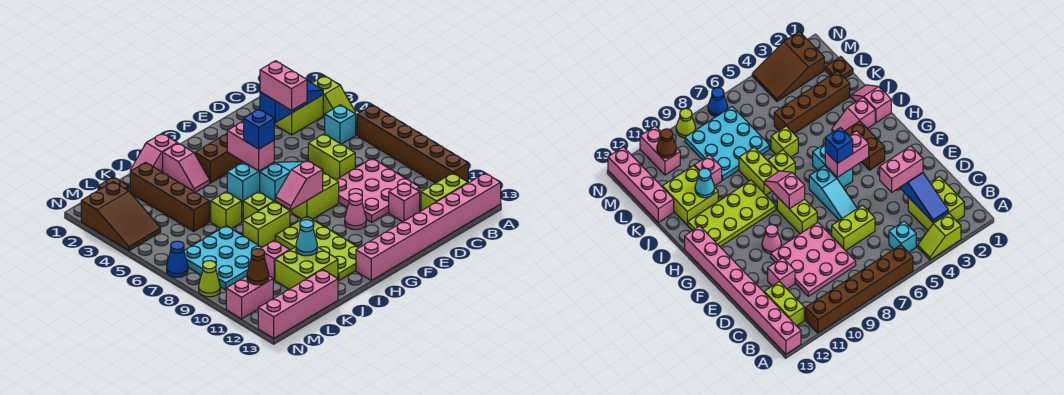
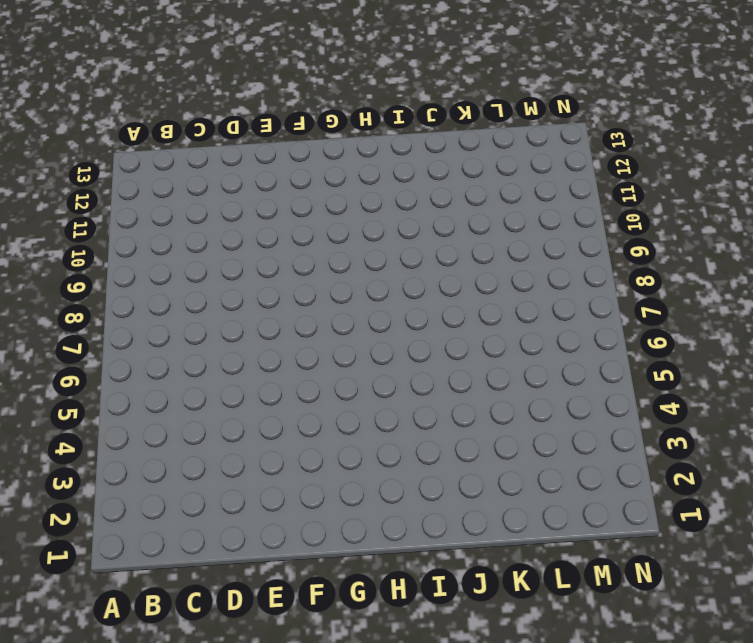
none -> lime 1x2 slope [312,76,356,116]
none -> brown 1x6 brick [357,105,468,183]
none -> pink 1x8 brick [356,173,501,280]
none -> lime 2x2 brick [274,95,323,135]

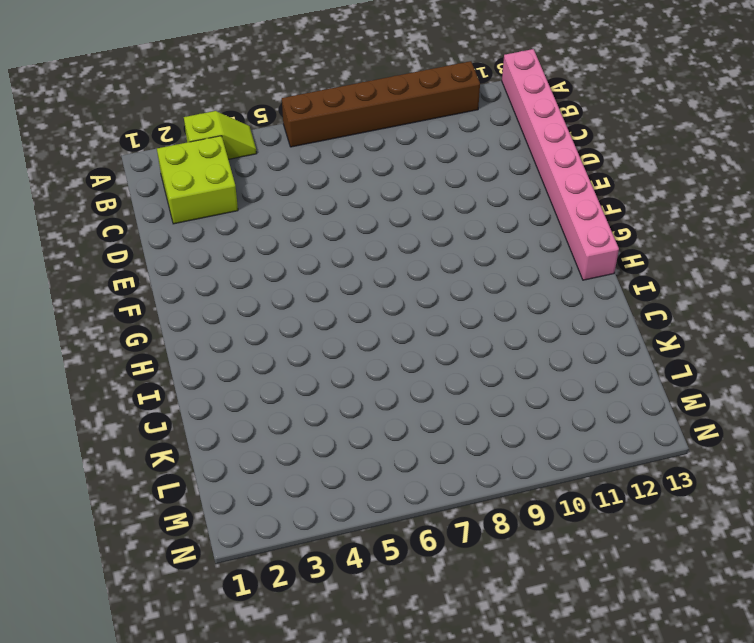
none -> cyan 1x1 brick [325,105,356,144]
none -> lime 1x2 brick [421,173,468,211]
none -> pink 3x3 plate [336,158,420,222]
none -> lime 1x2 brick [308,134,355,180]

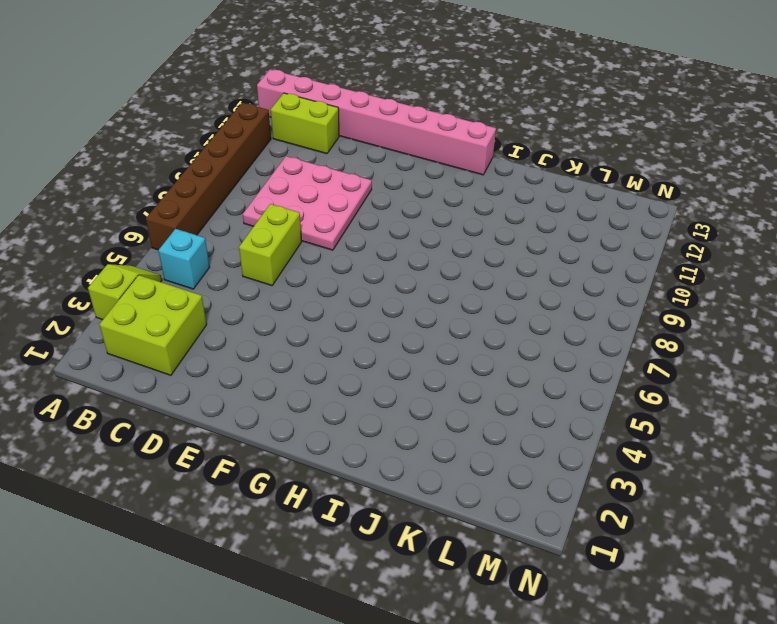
none -> pink 1x1 brick [389,183,420,222]
none -> cyan 1x3 slope [260,161,305,202]
none -> lime 1x2 brick [292,173,339,219]
none -> pink 1x1 cone [345,193,366,229]

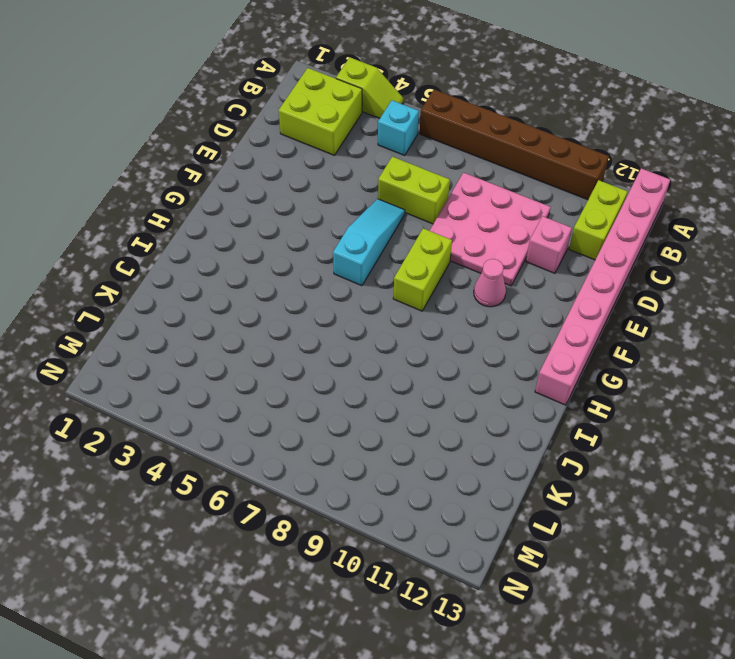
none -> brown 1x2 brick [195,134,242,183]
none -> cyan 1x2 brick [227,162,274,203]
none -> lime 2x4 plate [275,216,359,280]
none -> pink 1x2 slope [130,133,177,172]

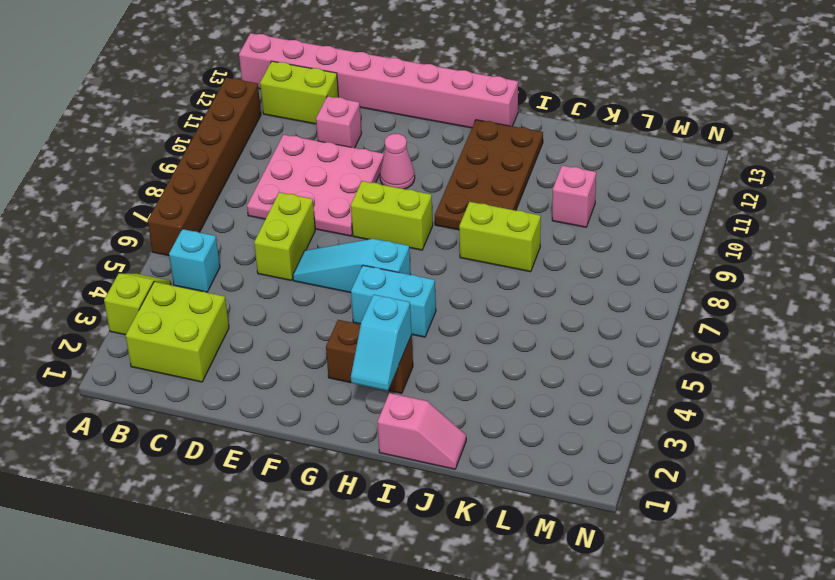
cyan 1x2 slope [351,295,412,391] -> none
brown 2x4 plate [435,120,543,230] -> lime 2x4 plate [275,216,359,280]
none -> pink 1x2 slope [163,143,210,192]
none -> lime 1x1 brick [243,192,274,220]
none -> lime 1x1 brick [211,192,242,229]
none -> lime 2x2 brick [275,247,338,289]

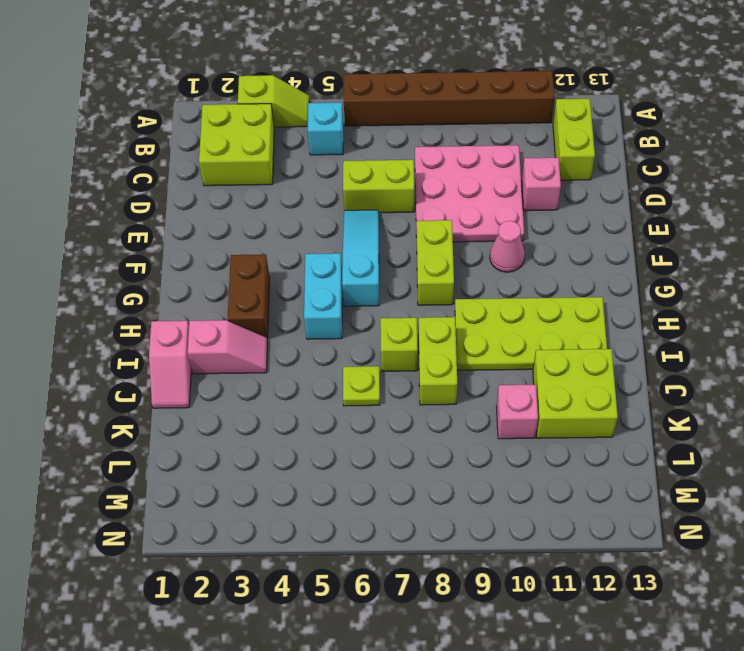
lime 1x1 plate [343,366,380,406] -> lime 1x1 brick [211,192,242,229]
none -> pink 1x8 brick [356,173,501,280]
none -> brown 1x4 brick [130,162,209,231]
none -> cyan 3x3 plate [184,226,262,290]
none -> pink 1x4 brick [258,270,338,338]

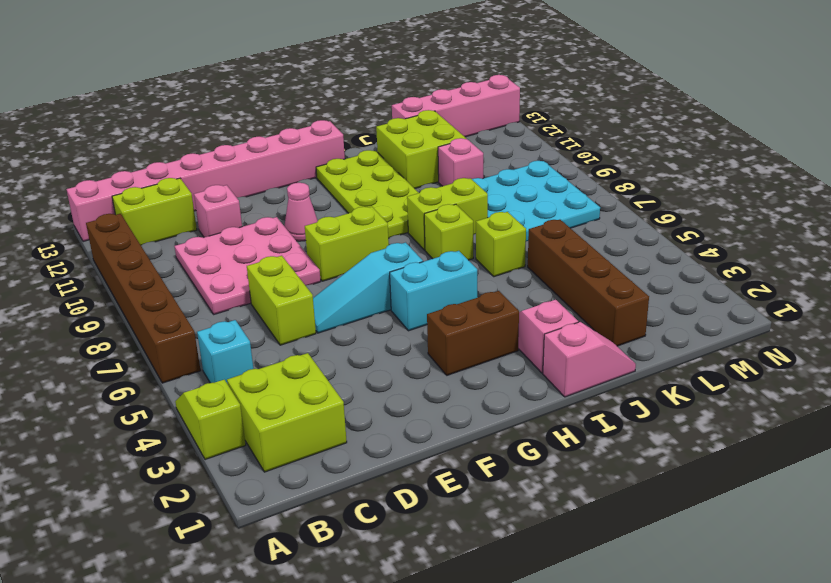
none -> brown 1x1 plate [98,177,129,191]
none -> brown 2x3 slope [81,182,161,251]
none -> pink 1x2 brick [226,276,273,319]
none -> blue 1x1 cone [167,241,188,277]

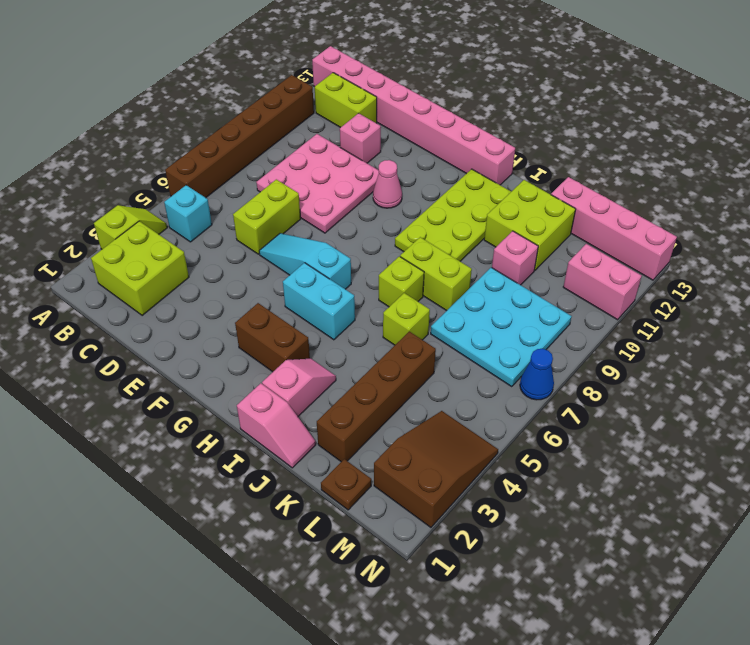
none -> lime 1x2 brick [292,173,339,219]
none -> lime 1x1 cone [199,261,220,297]
none -> blue 1x3 slope [260,81,323,123]
none -> pink 1x2 brick [227,121,274,171]

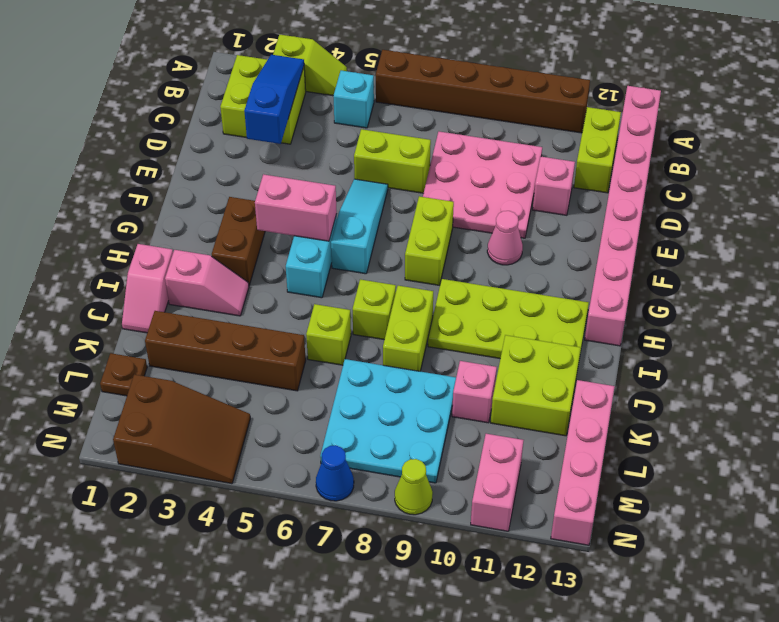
none -> pink 1x2 slope [276,160,323,210]
none -> cyan 1x1 cone [296,220,317,256]
none -> brown 1x1 cone [247,249,269,285]
none -> pink 1x2 brick [260,61,307,110]

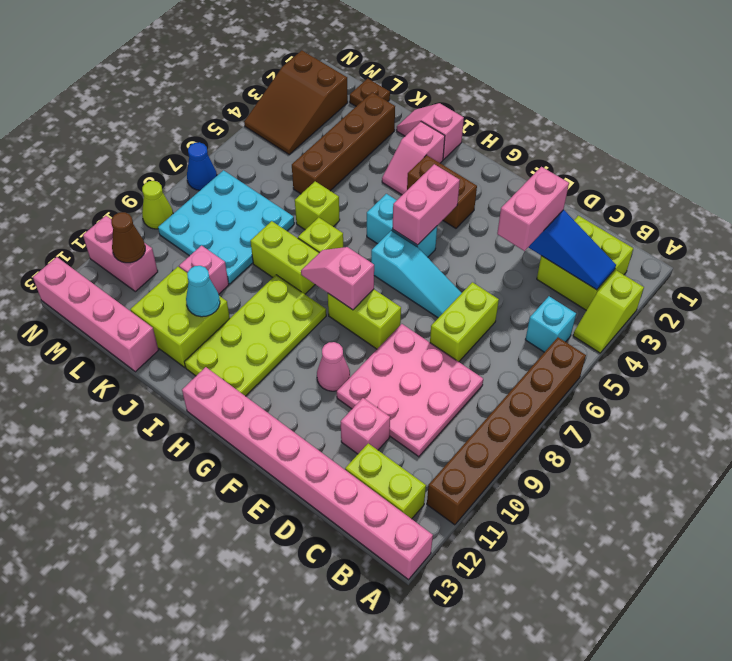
none -> blue 1x1 brick [244,109,274,149]

